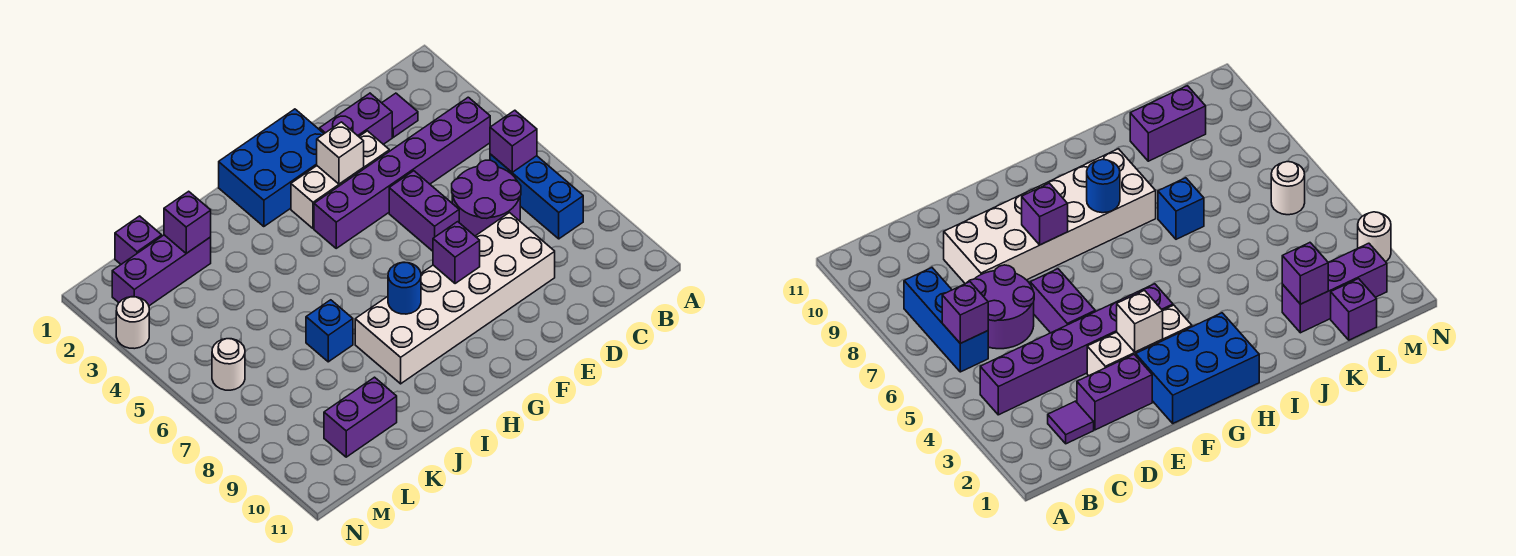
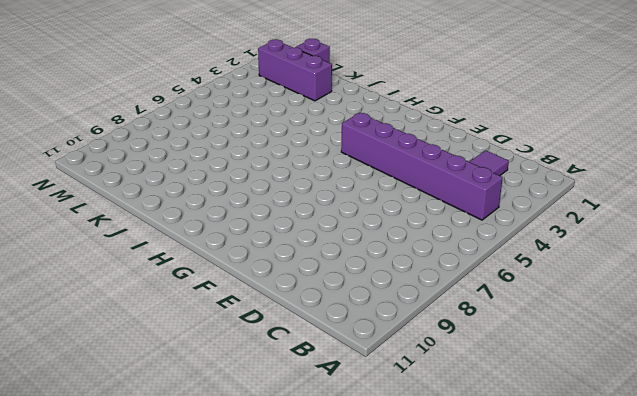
none -> blue 1x3 brick [490,154,583,239]
none -> purple 2x2 round brick [452,160,521,236]
none -> purple 1x2 brick [319,93,392,144]

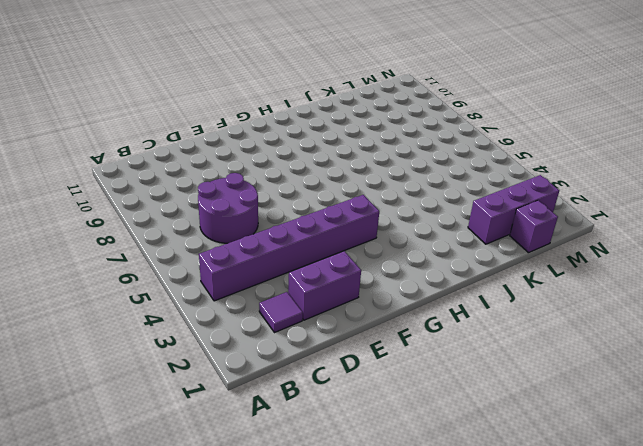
none -> blue 1x3 brick [490,154,583,239]
none -> white 2x6 brick [355,213,555,384]
none -> white 1x3 brick [291,131,389,229]

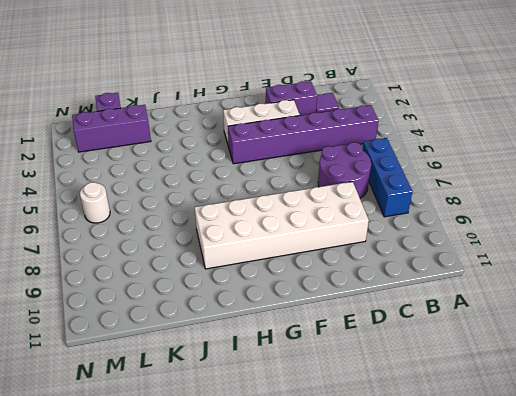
none -> purple 1x2 brick [389,171,459,251]
none -> blue 2x3 brick [219,109,324,227]
none -> blue 1x1 brick [306,300,353,362]

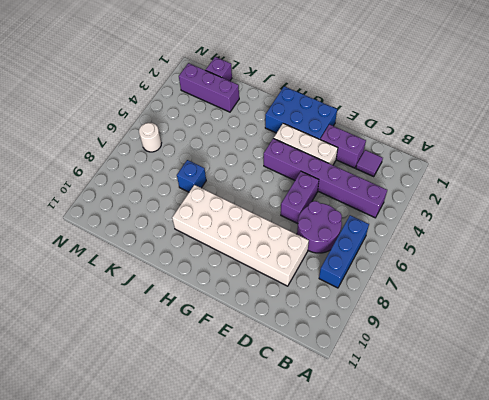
none -> purple 1x2 brick [324,377,397,457]
none -> white 1x1 round brick [116,297,149,349]
none -> purple 1x1 brick [490,110,537,172]

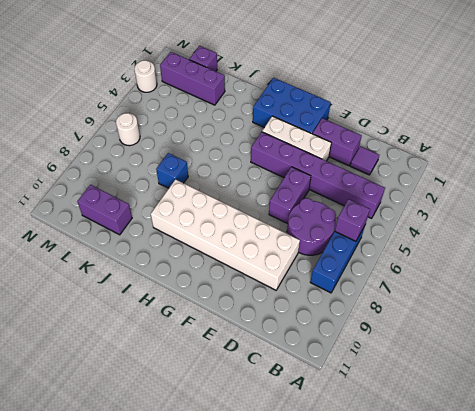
none -> white 1x1 brick [317,122,364,184]
none -> purple 1x1 brick [433,222,480,284]
none -> blue 1x1 round brick [388,262,421,314]

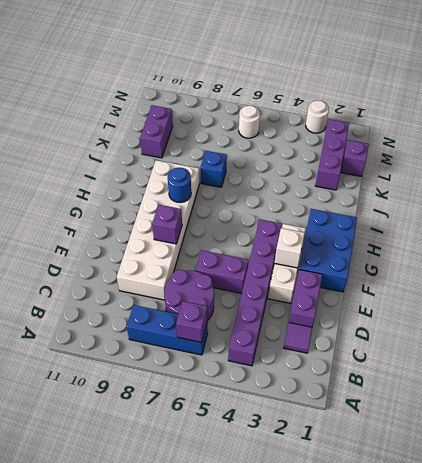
none -> purple 1x1 brick [164,191,211,253]

